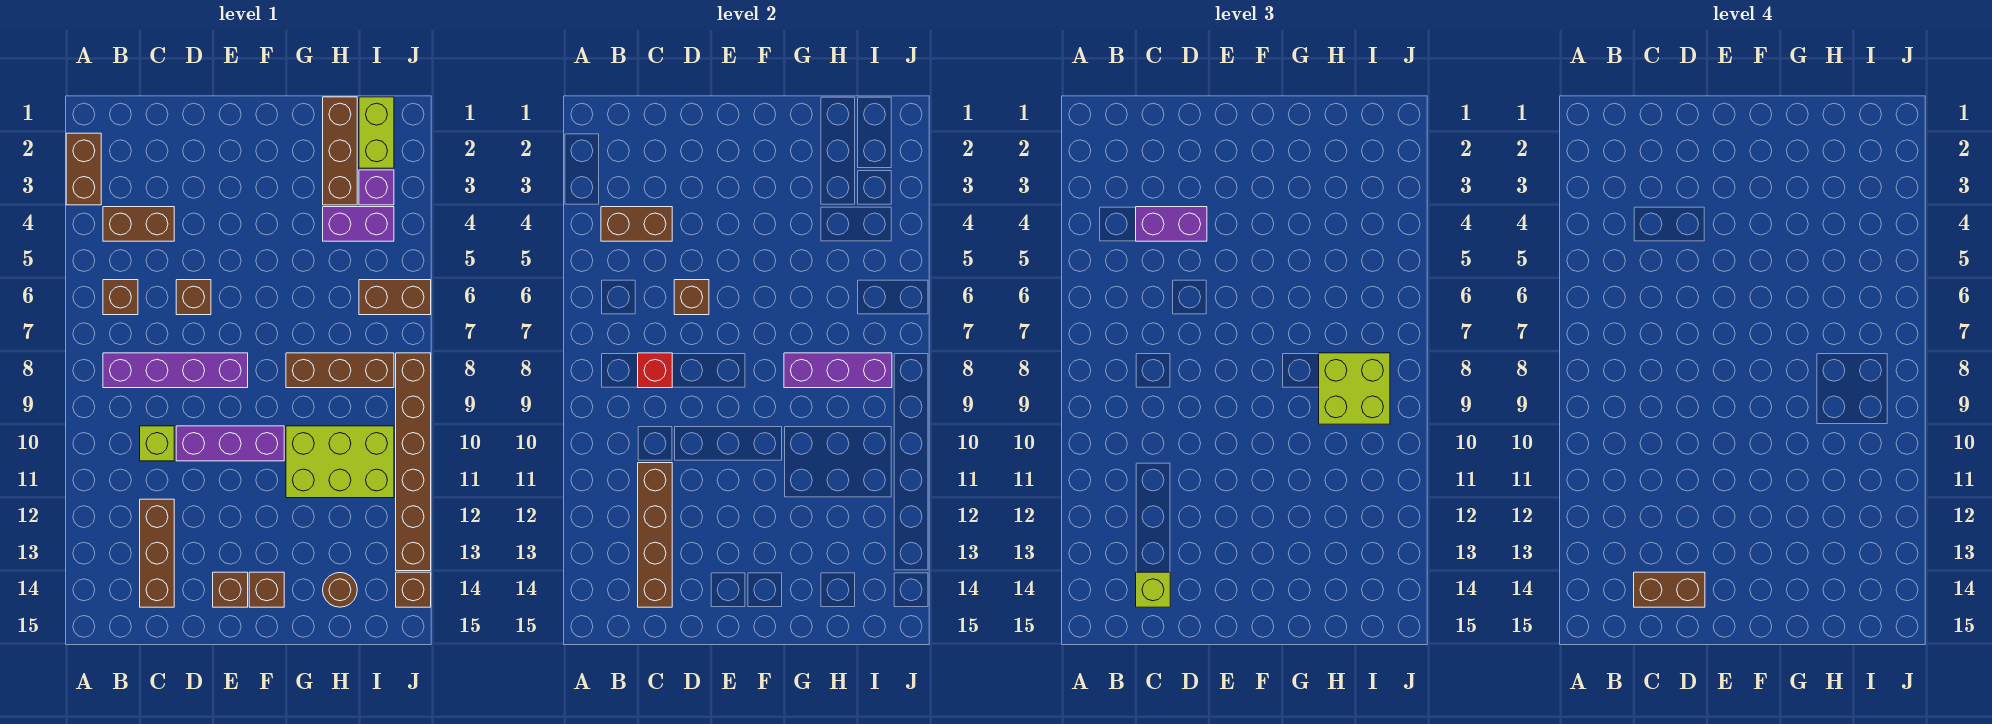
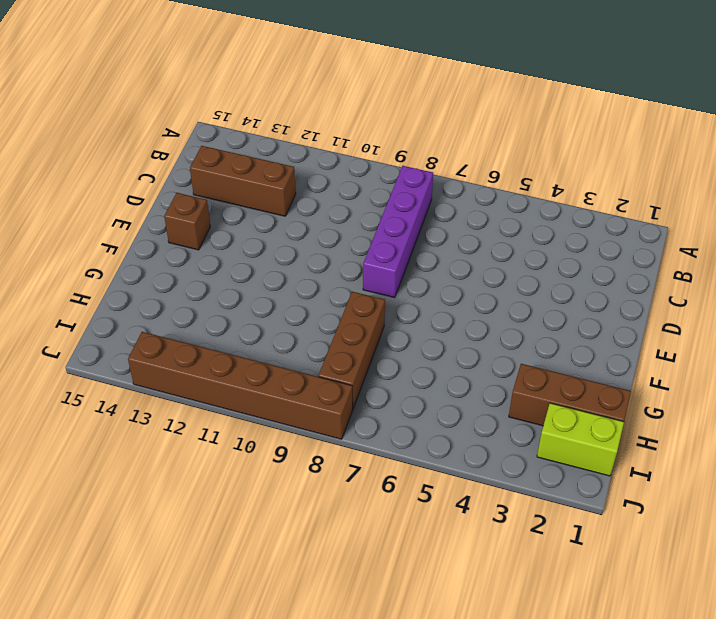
none -> brown 1x2 brick [66,133,101,205]
none -> brown 1x2 brick [103,207,174,241]
none -> brown 1x1 brick [103,280,138,315]

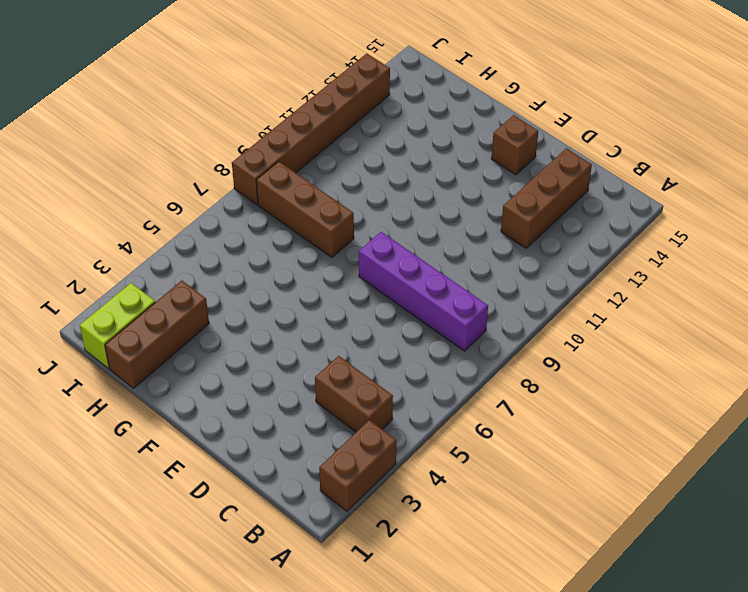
none -> brown 1x1 brick [103,280,138,315]
none -> lime 1x1 brick [140,426,174,461]
none -> brown 1x1 brick [176,280,211,315]

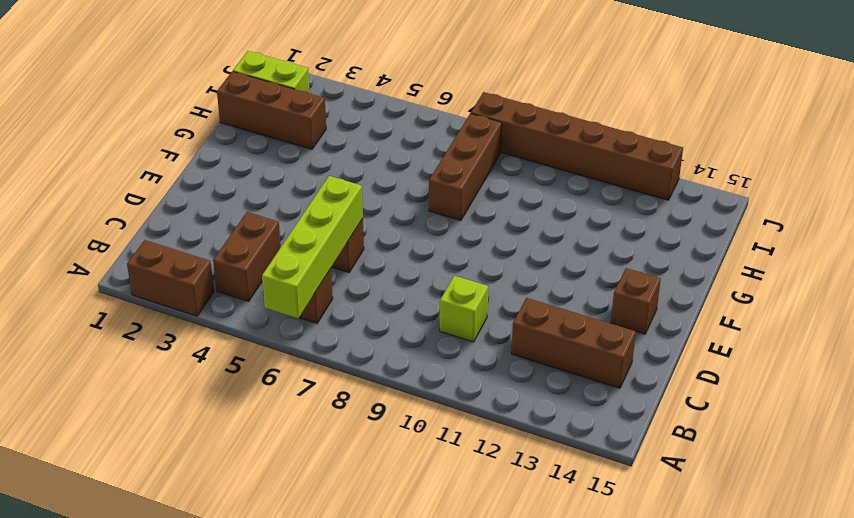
lime 1x4 brick [262,176,363,318] -> brown 1x1 brick [674,280,709,315]
none -> purple 1x4 brick [103,353,248,388]
none -> purple 1x3 brick [176,426,284,461]
none -> brown 1x1 brick [249,572,284,607]

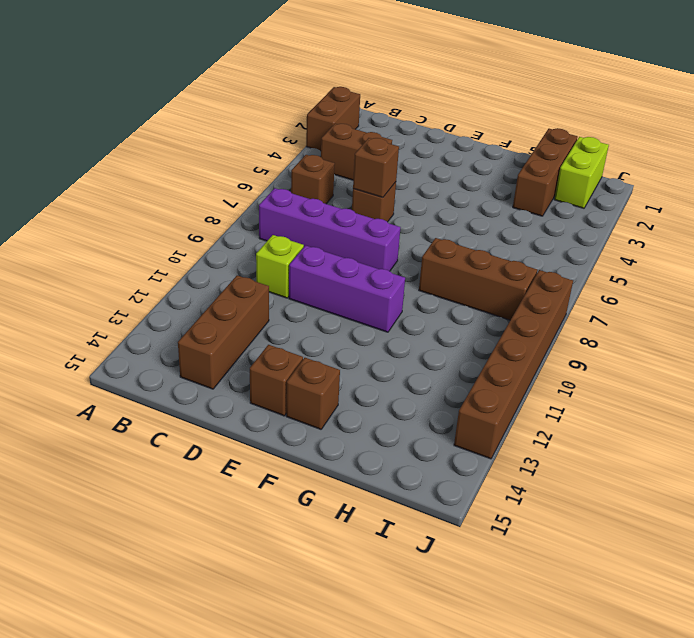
none -> lime 2x3 brick [286,426,394,498]
none -> purple 1x2 brick [323,207,394,241]
none -> brown 1x1 round brick [323,573,357,607]

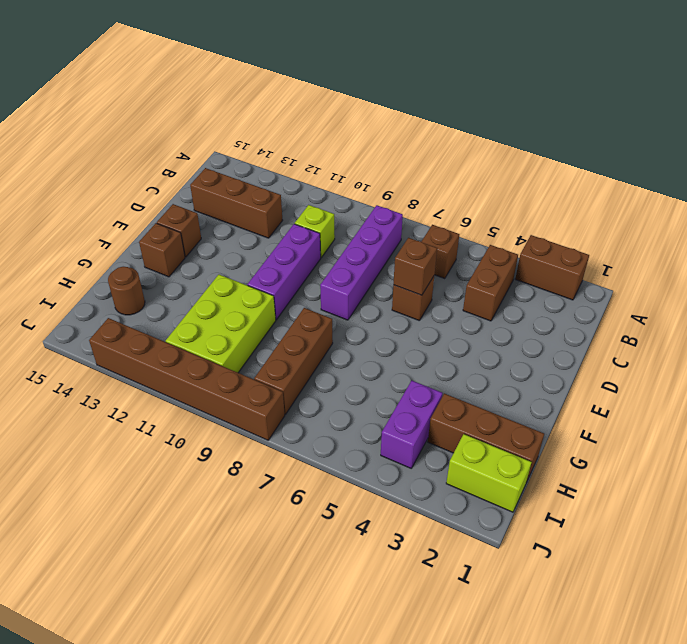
none -> purple 1x1 brick [359,170,394,205]
none -> brown 1x2 brick [359,280,431,315]
none -> brown 1x1 brick [396,572,431,607]

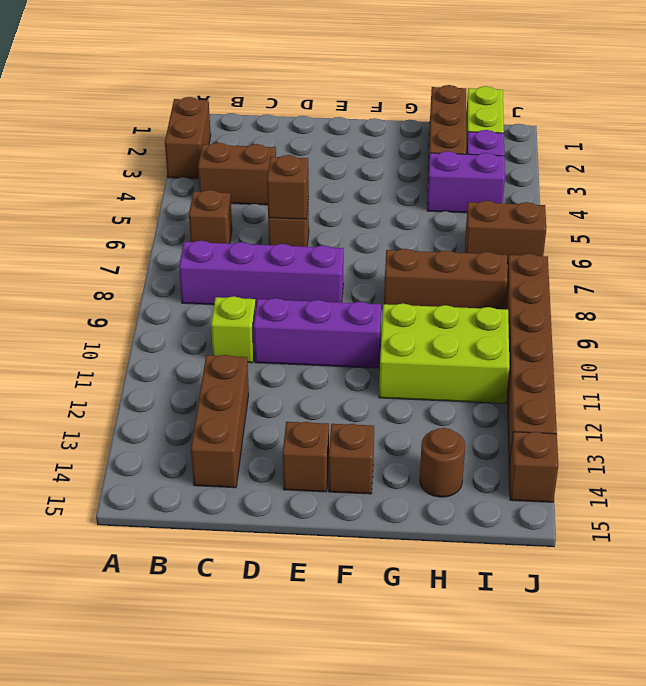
none -> brown 1x2 brick [601,207,672,241]
none -> red 1x1 brick [638,353,672,388]
none -> brown 1x4 brick [638,463,672,607]

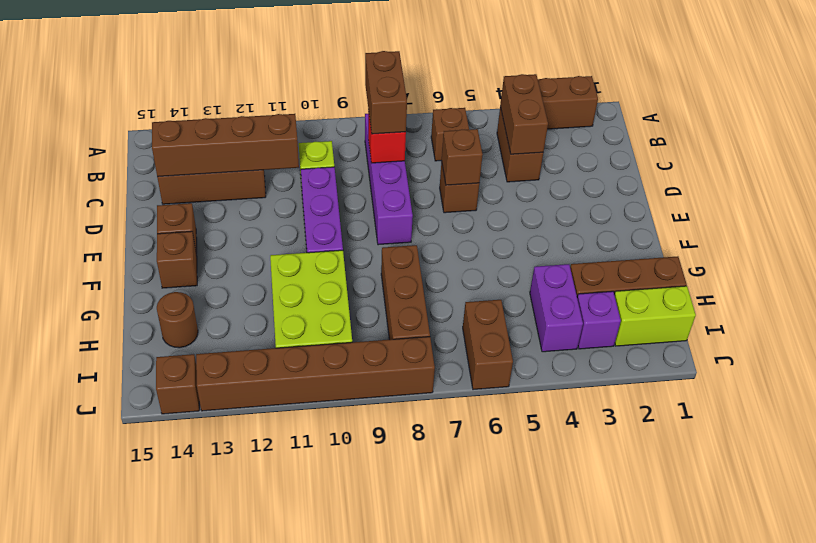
brown 1x2 brick [365,51,407,134] -> brown 1x2 brick moved to [1634,572,1705,607]
none -> purple 1x3 brick [784,353,892,388]
none -> purple 1x2 brick [1136,207,1207,241]
none -> lime 1x1 brick [1136,572,1170,607]

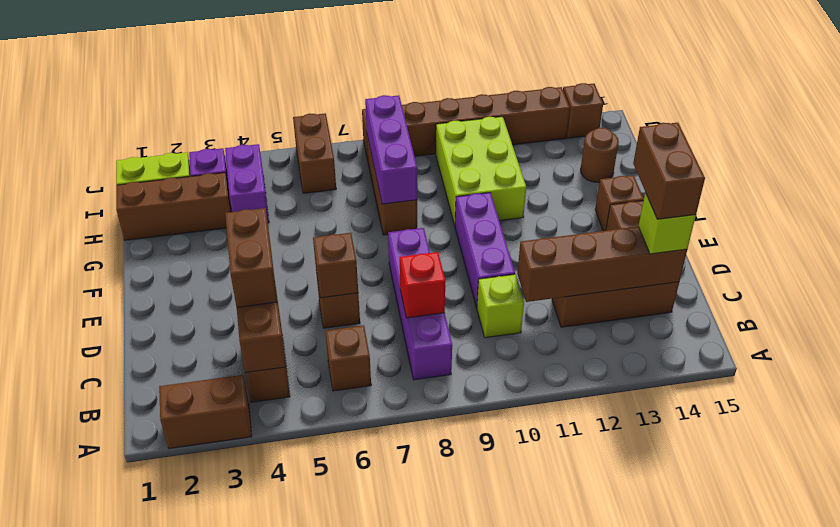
brown 1x2 brick [225,208,277,307] -> purple 1x2 brick [1136,207,1207,241]
none -> lime 2x2 brick [1319,353,1390,424]

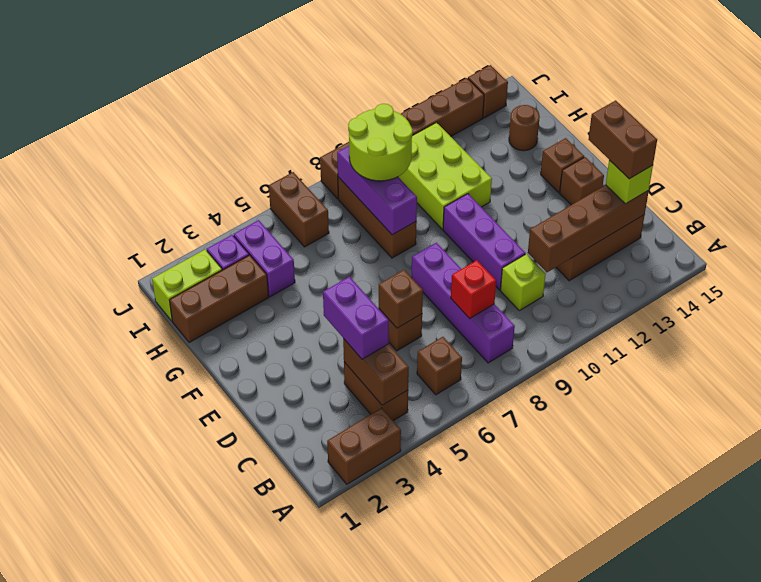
lime 2x2 round brick [348,104,413,181] -> lime 2x2 brick [1319,353,1390,424]

